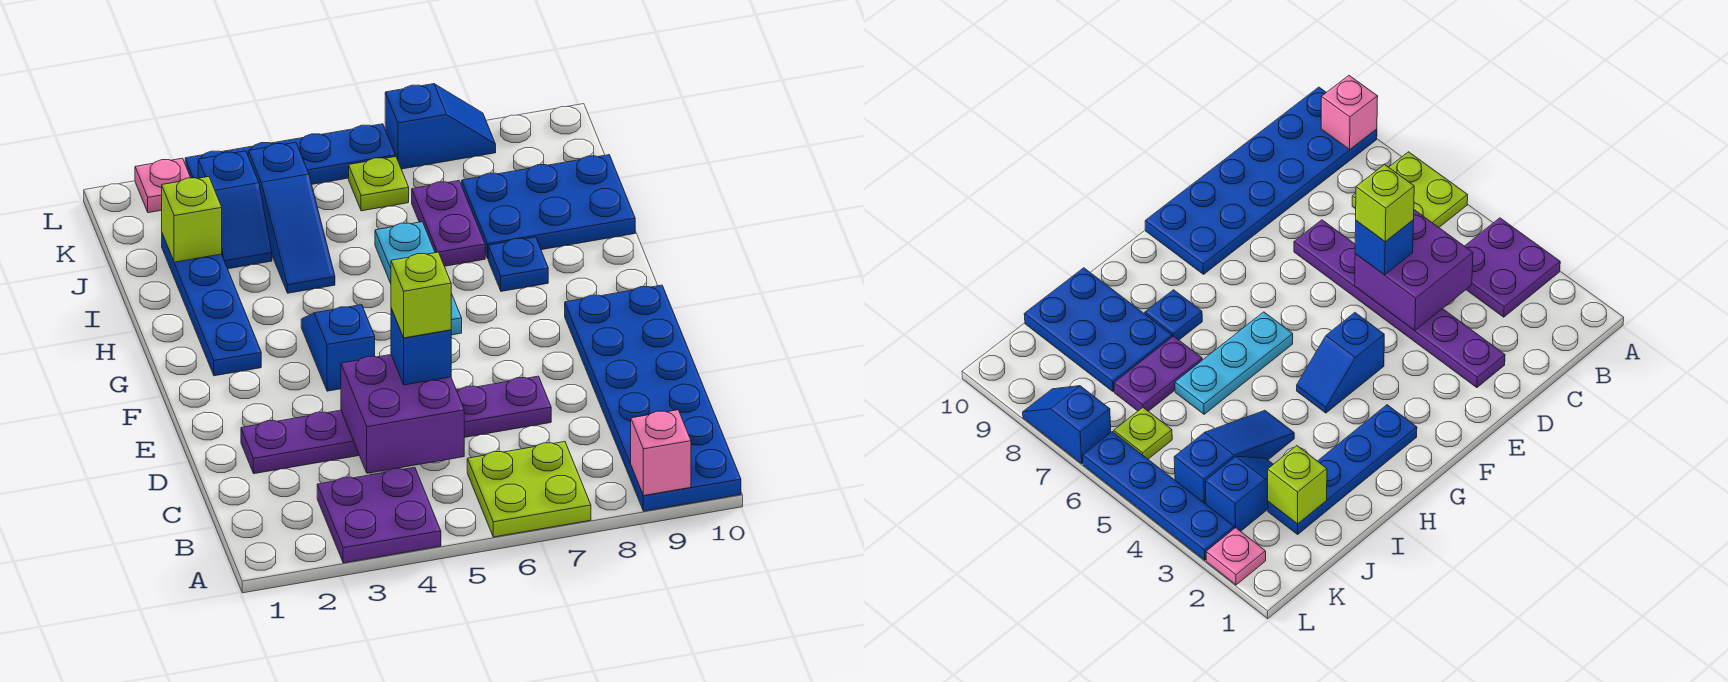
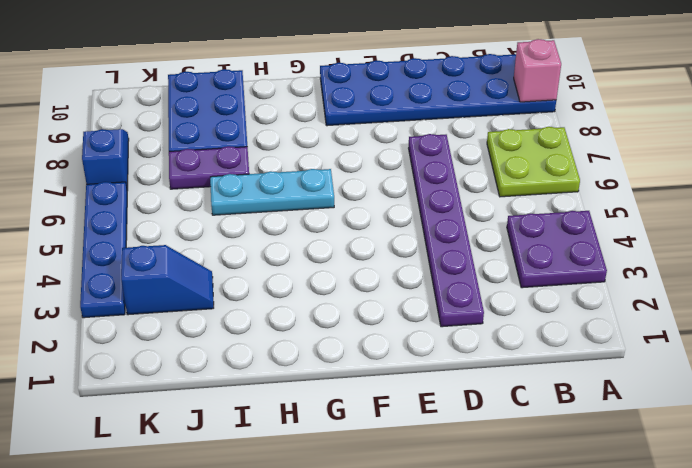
none -> blue 1x2 slope [301,305,375,391]
none -> blue 1x4 plate [162,234,261,376]
none -> blue 1x1 plate [488,237,548,291]

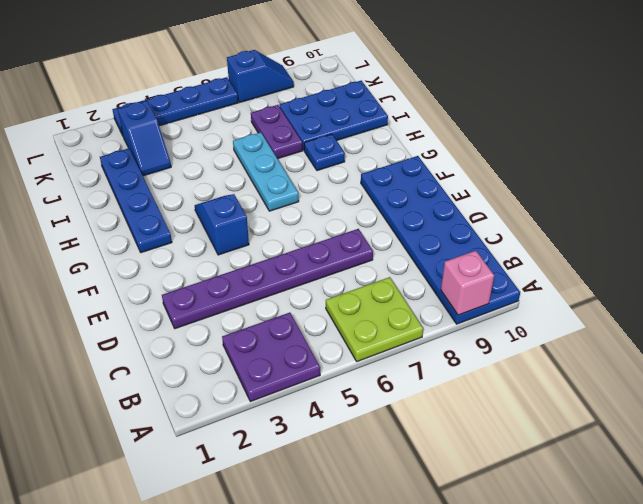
none -> blue 1x3 slope [248,142,335,293]
none -> lime 1x1 plate [349,157,409,211]
none -> pink 1x1 plate [135,158,191,213]

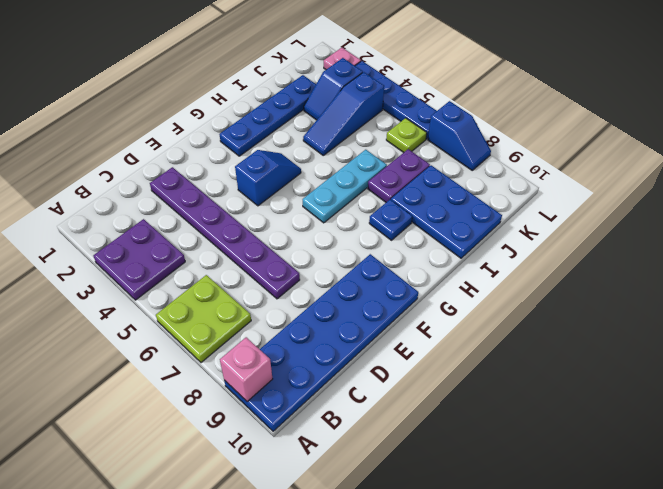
none -> purple 2x2 brick [341,355,464,473]
none -> lime 1x1 brick [162,177,222,262]
none -> blue 1x1 brick [391,309,451,385]

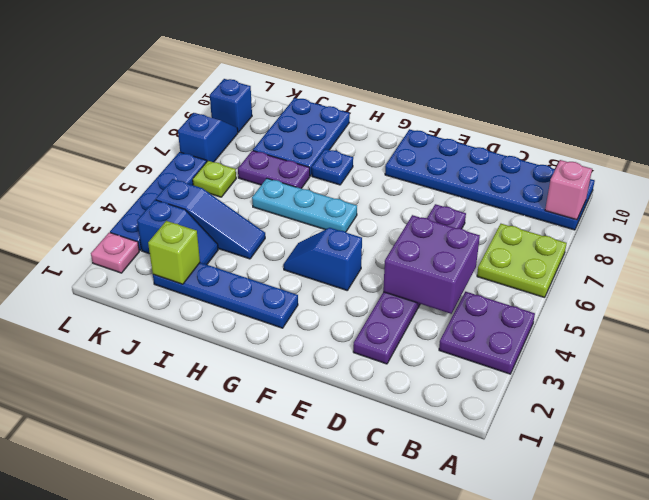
blue 1x1 brick [210,79,252,132] -> blue 1x1 brick moved to [391,309,451,385]
none -> lime 1x1 brick [391,252,451,338]

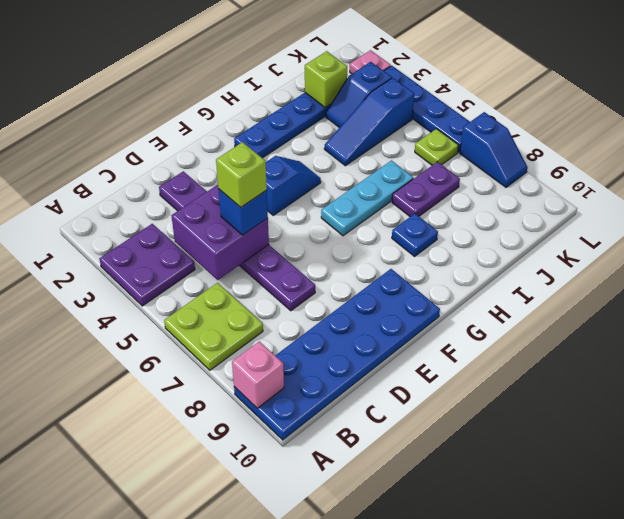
none -> blue 2x3 plate [462,155,635,258]

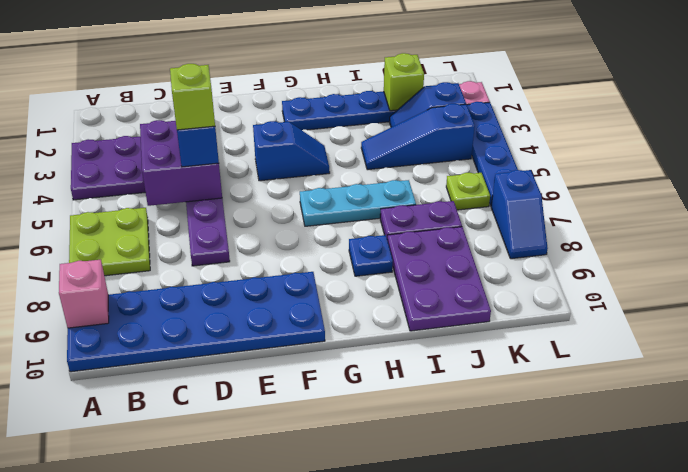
purple 2x3 plate [387,227,491,331] -> blue 2x3 plate [462,155,635,258]

